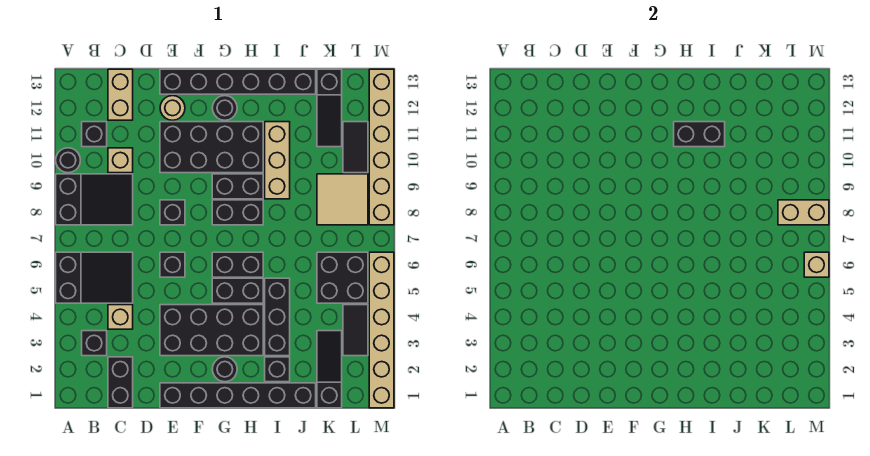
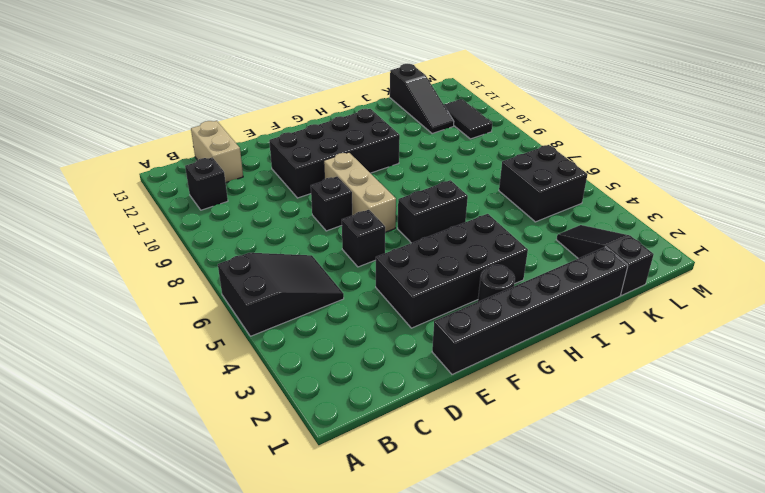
tan 1x3 brick [324,152,396,232] -> tan 1x3 brick moved to [265,122,290,199]
none -> black 2x3 slope [56,174,133,225]
none -> black 1x1 round brick [56,148,80,173]
none -> black 1x1 brick [82,331,107,356]
none -> black 1x2 brick [108,357,133,408]

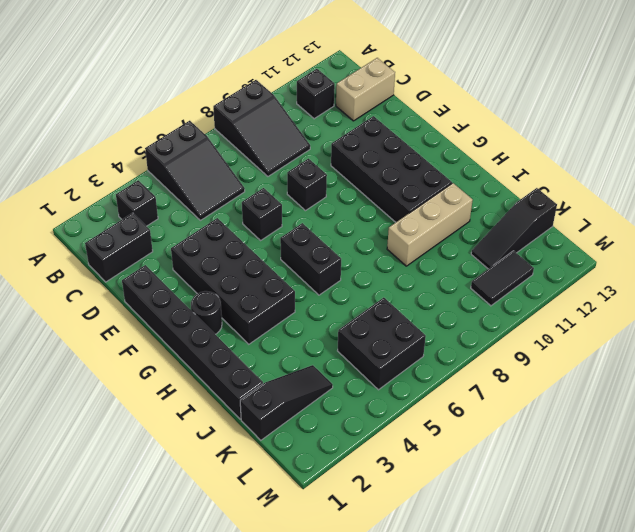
none -> black 1x1 round brick [56,148,80,173]
none -> tan 1x1 brick [108,305,133,329]
none -> tan 1x1 brick [108,148,133,173]
none -> tan 1x1 round brick [160,96,185,120]

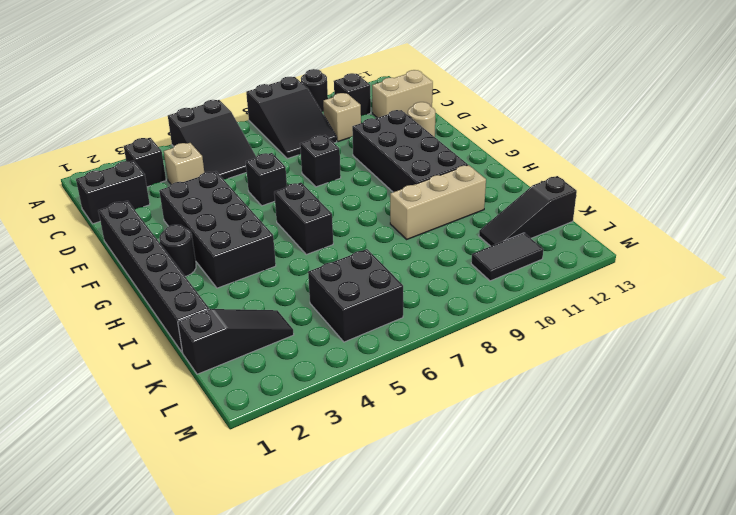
none -> black 1x6 brick [160,69,316,94]
none -> black 1x2 brick [212,278,263,303]
none -> black 1x2 brick [212,200,263,225]
none -> black 1x2 brick [212,174,263,199]

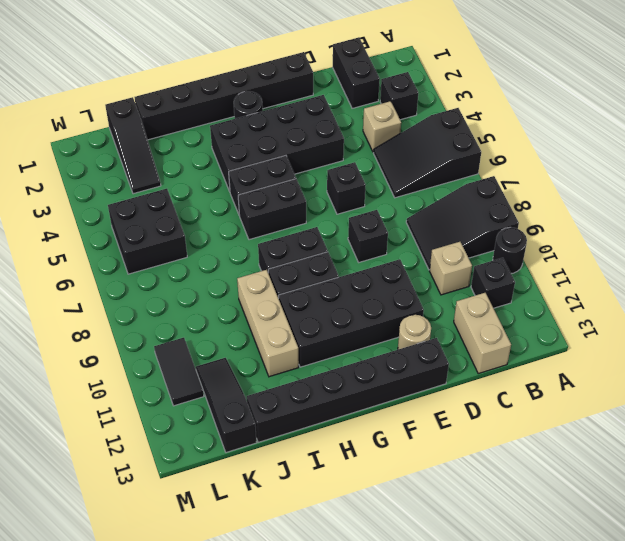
none -> black 1x1 round brick [212,96,237,120]
none -> black 1x1 brick [265,357,290,382]
none -> black 1x3 brick [265,278,290,356]
none -> tan 2x2 tile [317,174,368,225]

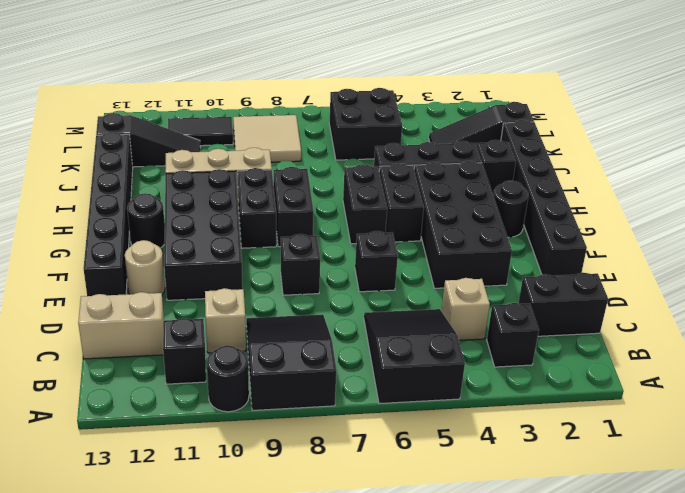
none -> black 1x2 tile [343,305,368,356]
none -> tan 1x6 brick [369,252,394,408]
none -> tan 1x6 brick [369,69,394,225]
none -> black 1x2 brick [674,122,725,147]

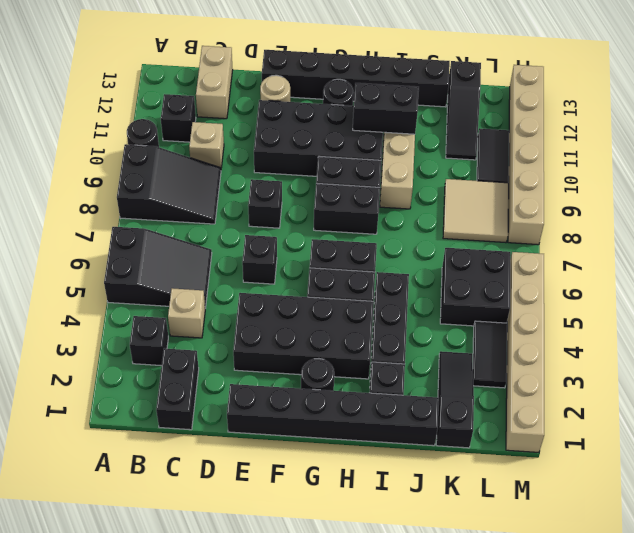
none -> tan 1x2 brick [778,200,829,225]
none -> tan 1x1 brick [804,252,829,277]

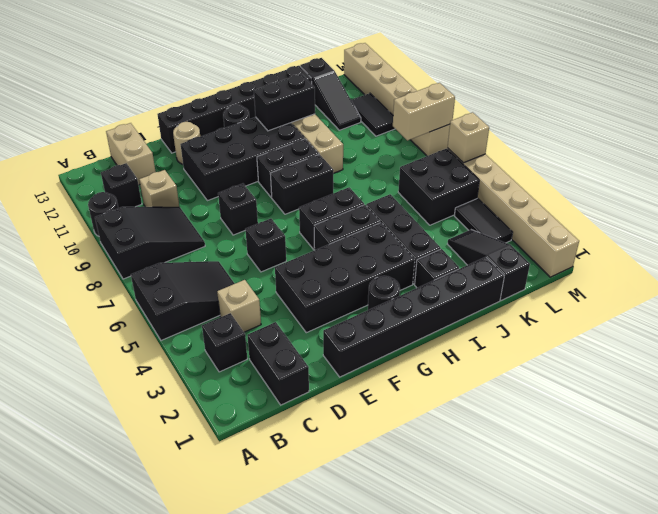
none -> tan 2x2 tile [317,174,368,225]

